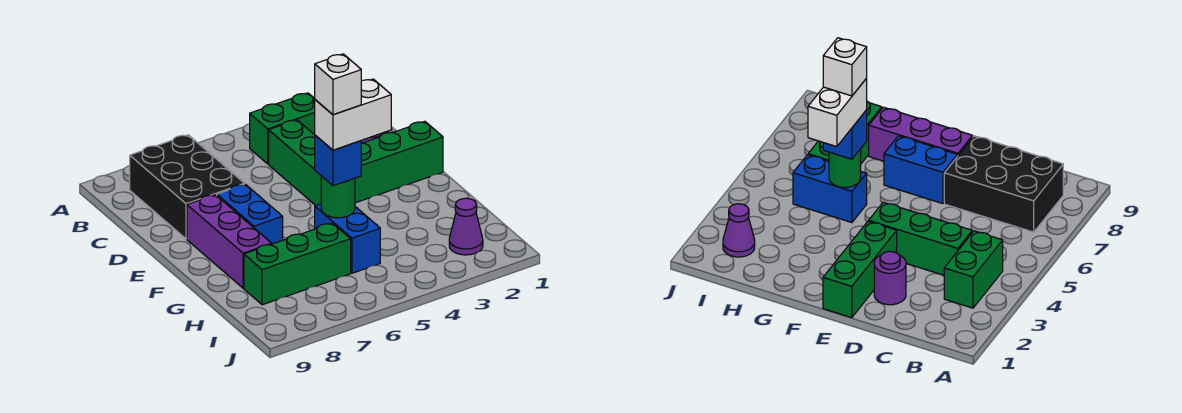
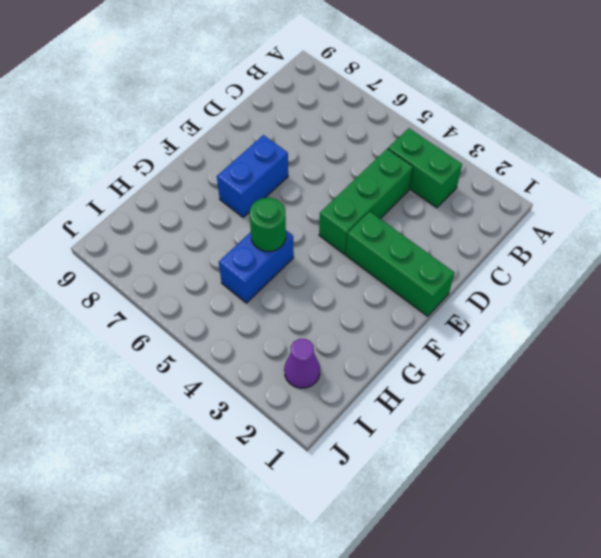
none -> black 2x3 brick [130,135,244,239]
none -> purple 1x1 round brick [874,251,906,305]
none -> purple 1x3 brick [187,195,272,288]

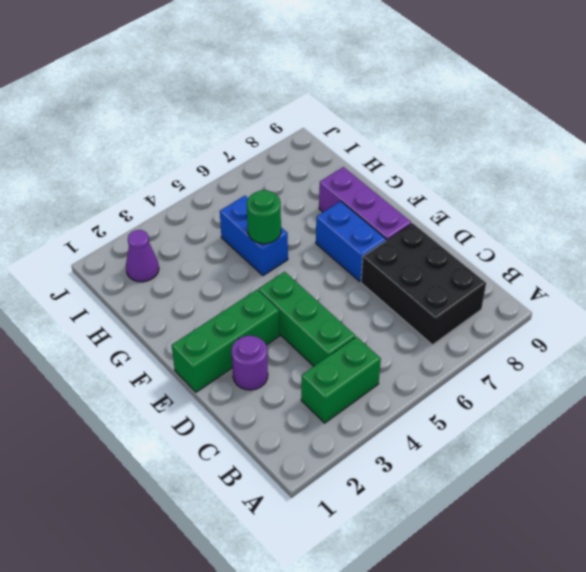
none -> green 1x3 brick [244,223,351,305]
none -> blue 1x1 brick [315,135,361,186]
none -> white 1x2 brick [315,79,391,150]

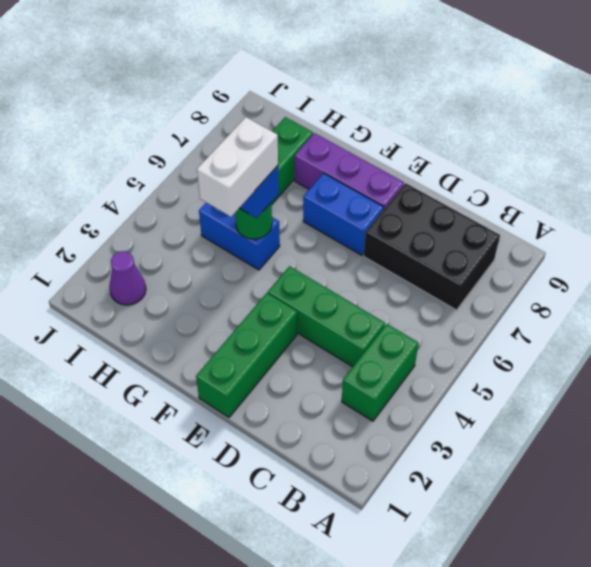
none -> purple 1x1 round brick [874,251,906,305]
none -> white 1x1 brick [315,54,361,115]

